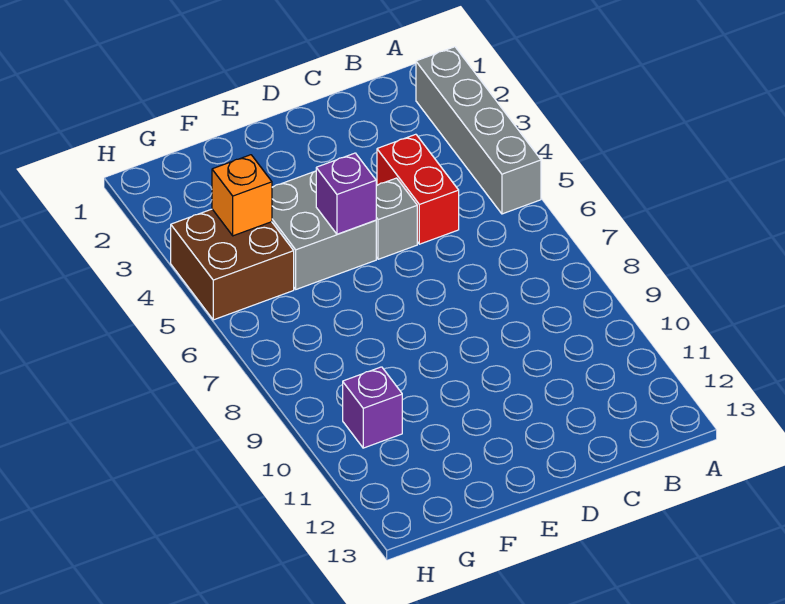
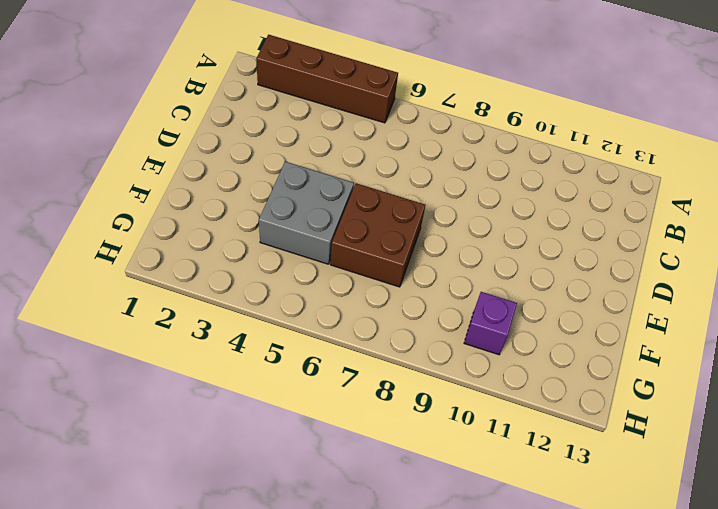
brown 1x4 brick [256,35,398,123] -> grey 1x4 brick [416,47,541,214]
brown 2x2 brick [330,183,425,287] -> brown 2x2 brick moved to [171,209,294,320]
none -> red 1x2 brick [377,134,459,244]
none -> grey 1x1 brick [376,178,417,259]

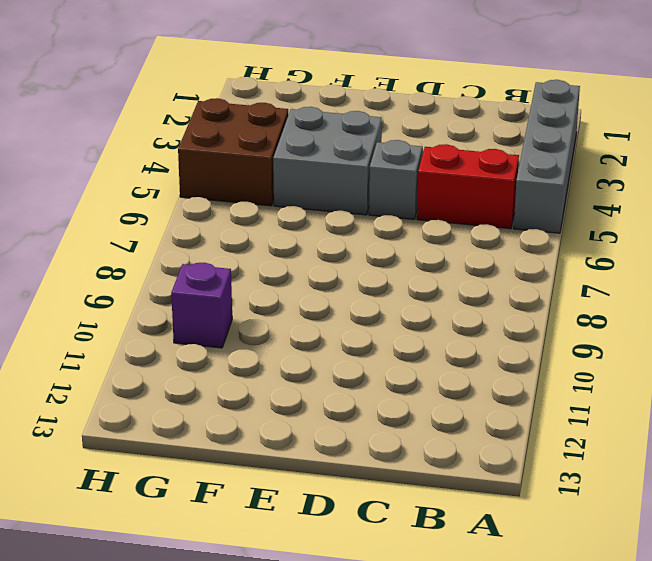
red 1x2 brick [417,144,519,229] -> red 1x2 brick turned to [377,134,459,244]
none -> purple 1x1 brick [316,153,376,234]
none -> orange 1x1 brick [212,155,272,236]

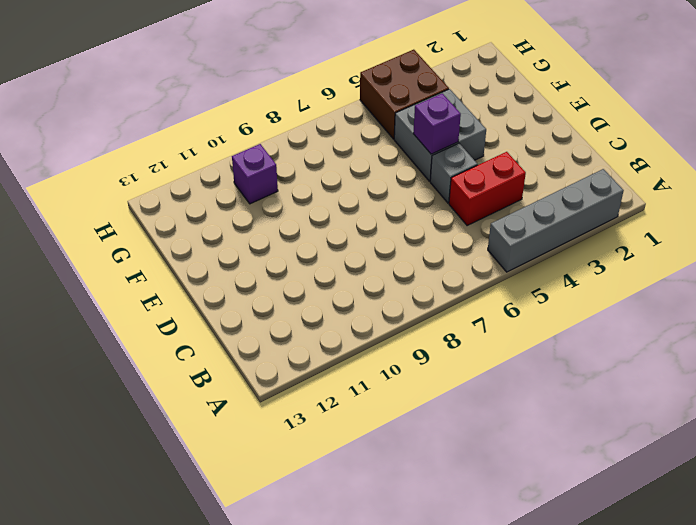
none -> orange 1x1 brick [212,155,272,236]

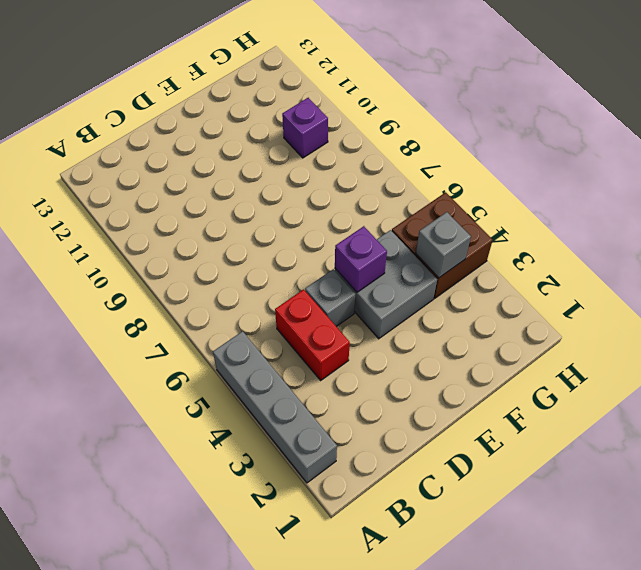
grey 1x1 brick [416,212,471,278] -> orange 1x1 brick [212,155,272,236]

